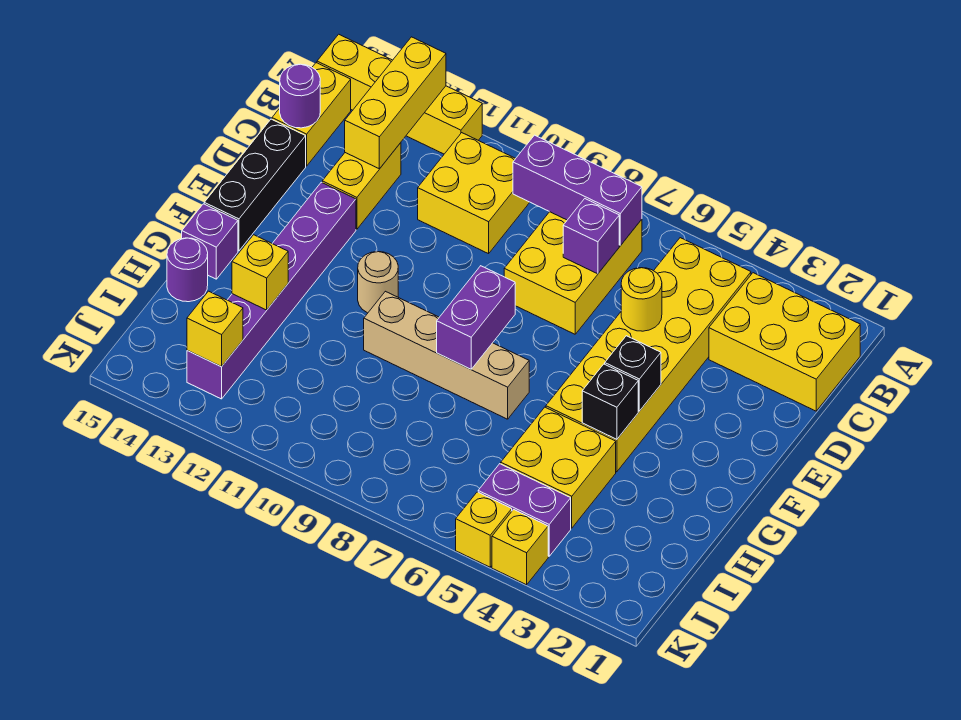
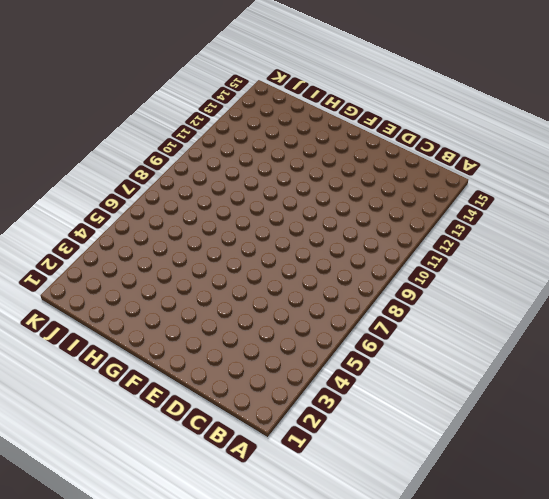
none -> yellow 1x4 brick [317,34,482,154]
none -> yellow 2x3 brick [709,273,860,411]
none -> yellow 2x6 brick [546,238,751,472]

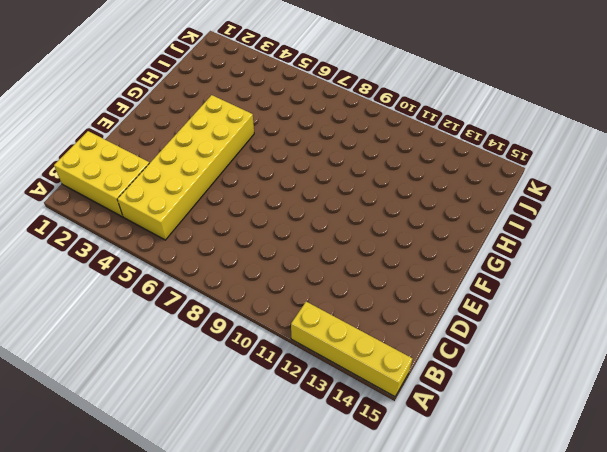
none -> yellow 2x3 brick [504,212,642,334]
none -> yellow 2x2 brick [418,133,530,254]
none -> yellow 1x2 brick [272,63,351,166]

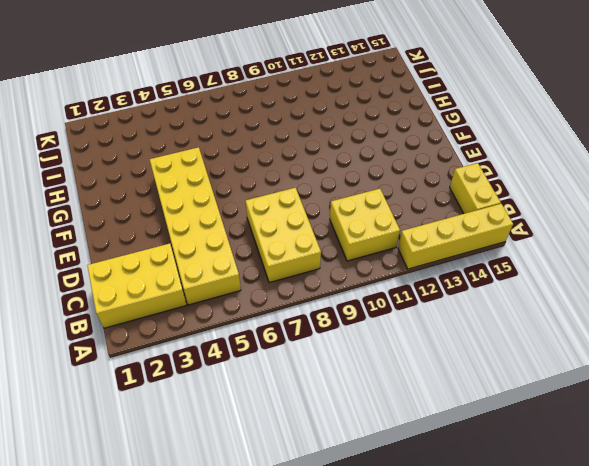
none -> yellow 1x2 brick [322,143,401,229]
none -> black 1x3 brick [204,119,306,251]
none -> purple 1x6 brick [187,182,356,399]

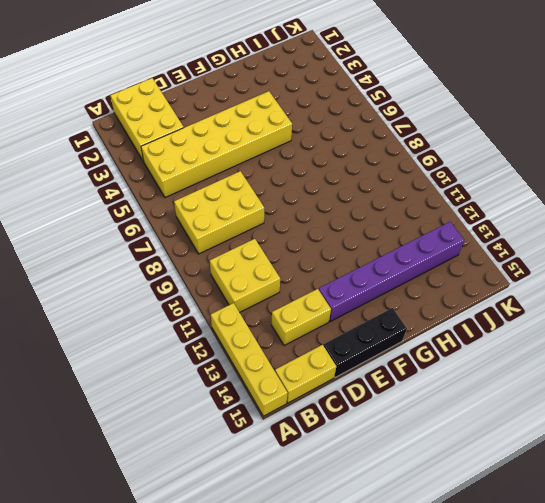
none -> tan 1x1 round brick [358,252,398,313]
none -> tan 1x4 brick [364,291,529,419]
none -> purple 1x1 brick [182,204,238,279]

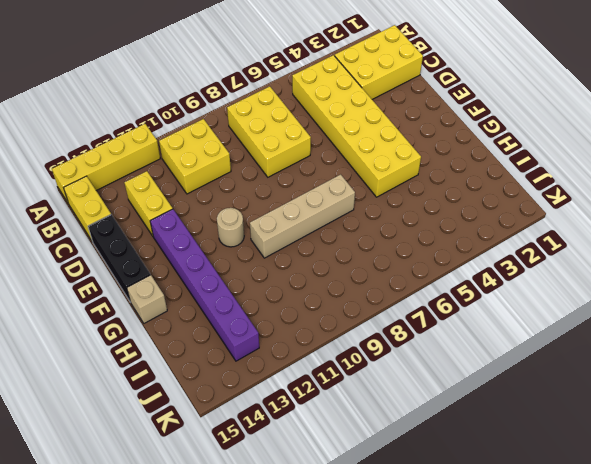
tan 1x1 brick [127,275,167,323] -> purple 1x1 brick [182,204,238,279]
none -> yellow 2x2 brick [501,407,616,528]
none -> purple 1x1 round brick [167,238,208,302]
none -> purple 1x2 brick [478,464,571,556]

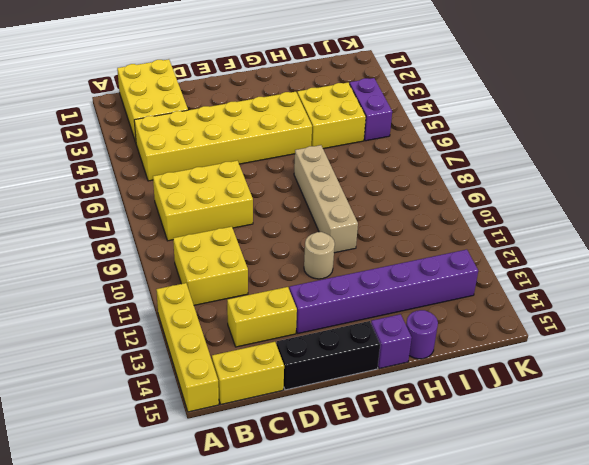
none -> yellow 1x1 brick [492,509,548,585]
none -> yellow 1x1 brick [456,492,512,567]
none -> yellow 1x3 brick [345,37,446,169]

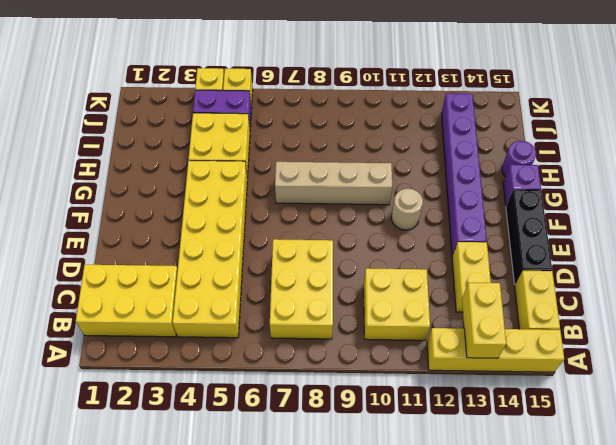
yellow 1x2 brick [462,283,506,358] -> yellow 1x3 brick [345,37,446,169]
none -> purple 1x3 brick [513,135,642,246]
none -> purple 1x1 brick [563,199,619,274]
none -> purple 1x1 round brick [280,64,320,128]

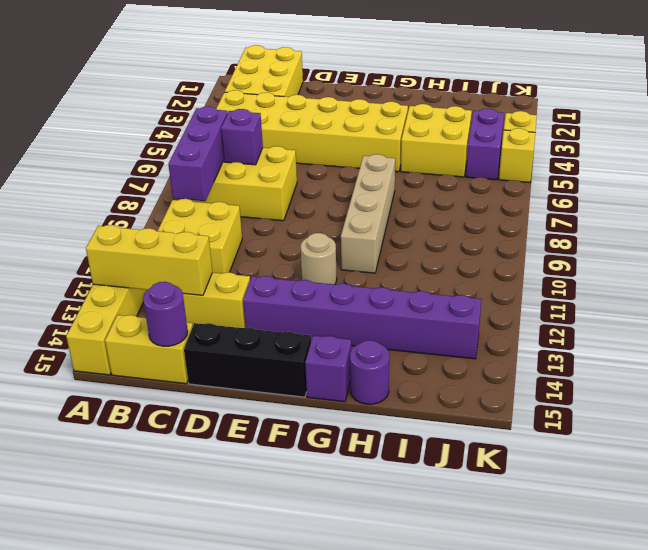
none -> yellow 1x1 round brick [621,268,662,331]
none -> black 1x1 brick [605,336,661,411]
none -> purple 1x2 brick [437,266,515,369]

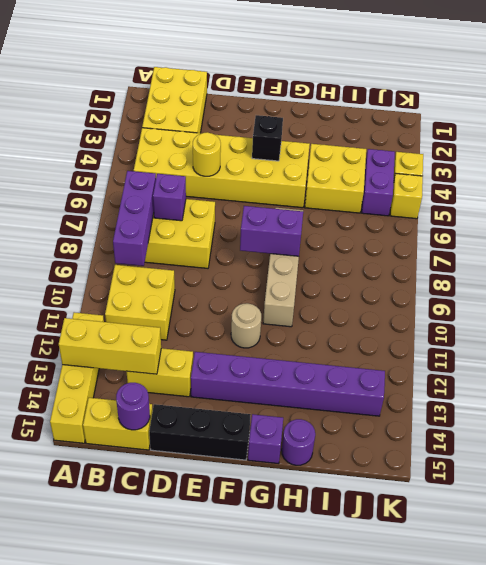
none -> black 1x1 brick [582,364,638,440]
none -> yellow 1x1 brick [232,235,288,310]
none -> yellow 1x1 brick [187,291,243,367]

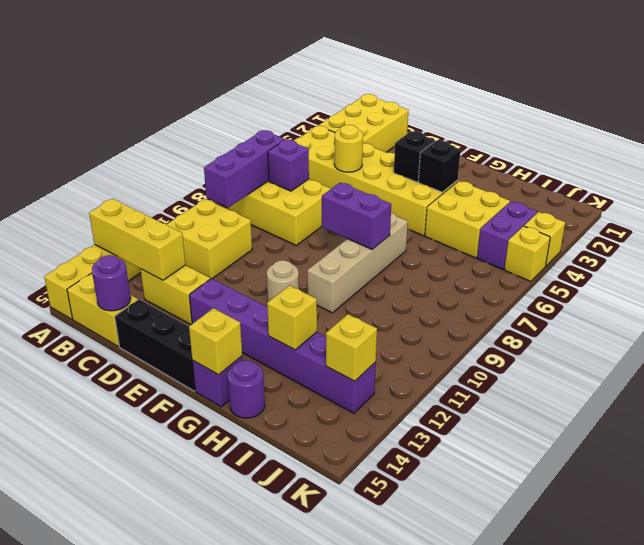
yellow 1x1 brick [189,308,242,375] -> none

